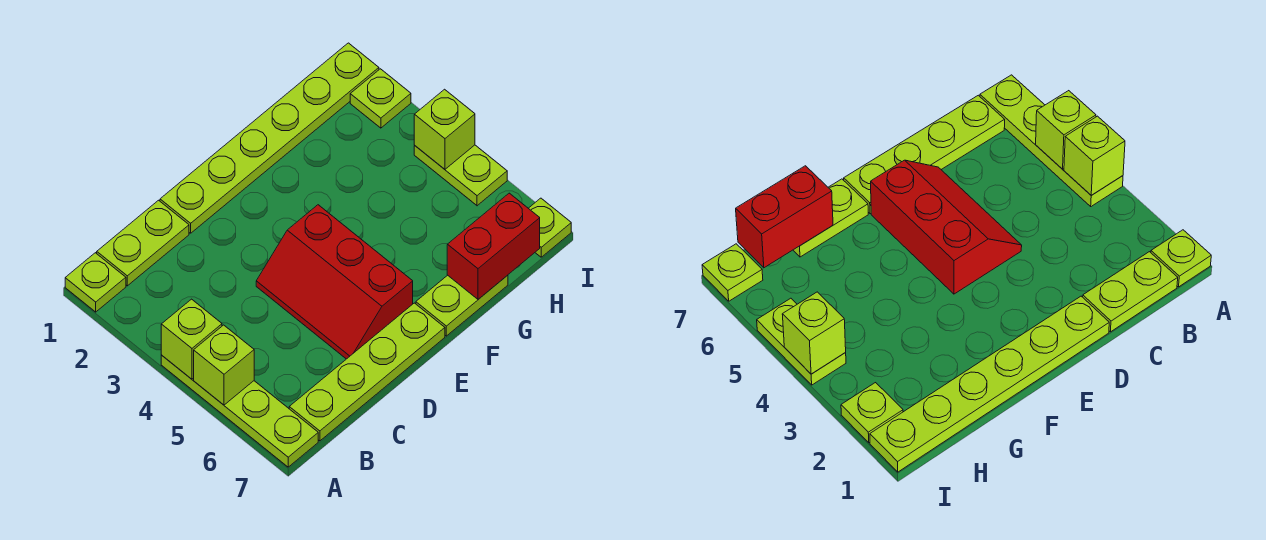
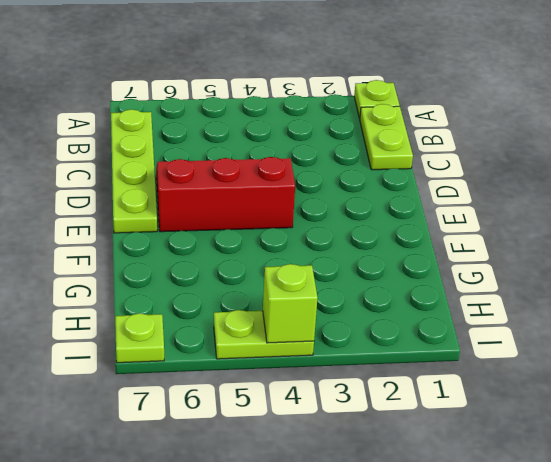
none -> lime 1x4 plate [161,355,318,467]
none -> lime 1x6 plate [160,43,379,233]
none -> lime 1x2 plate [416,275,508,336]

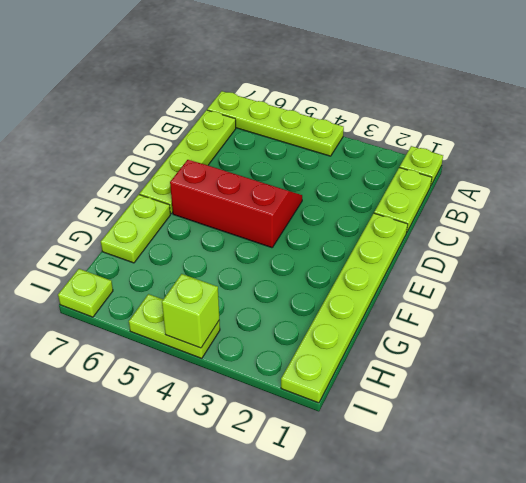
none -> lime 1x1 plate [350,69,411,128]
none -> lime 1x1 brick [161,299,222,379]
none -> lime 1x1 brick [194,325,254,405]

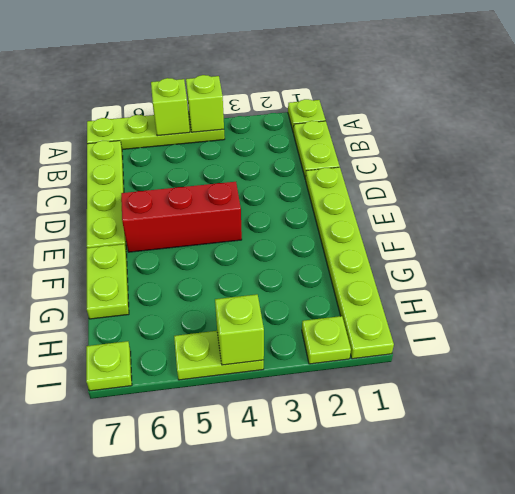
none -> red 1x2 brick [447,193,540,299]

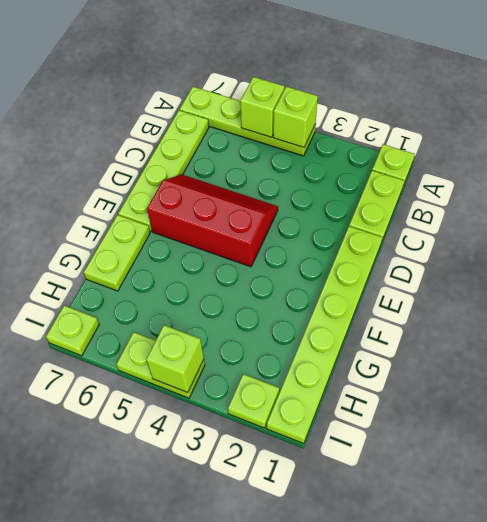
none -> red 1x2 brick [447,193,540,299]

